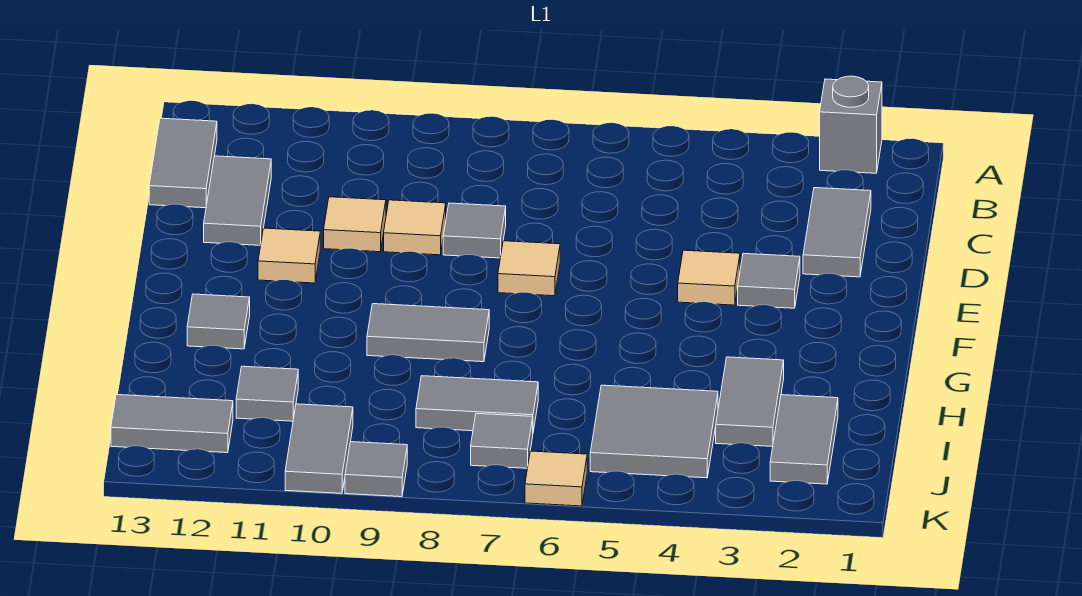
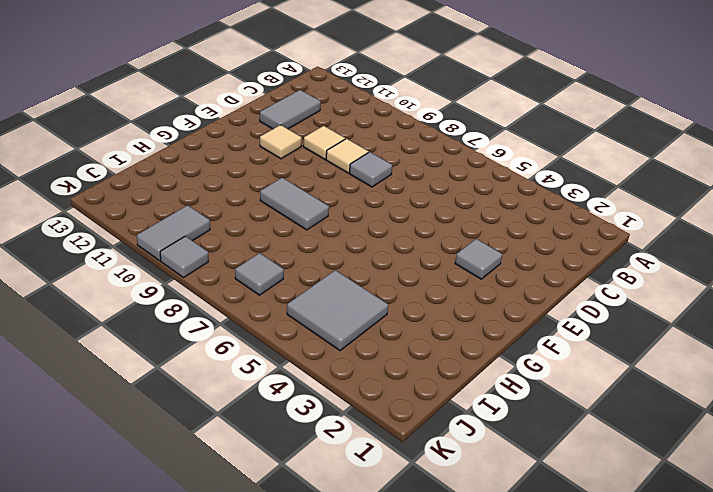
none -> grey 1x1 brick [820,76,882,173]
none -> grey 1x2 tile [149,118,217,208]
none -> grey 1x2 tile [803,188,871,277]

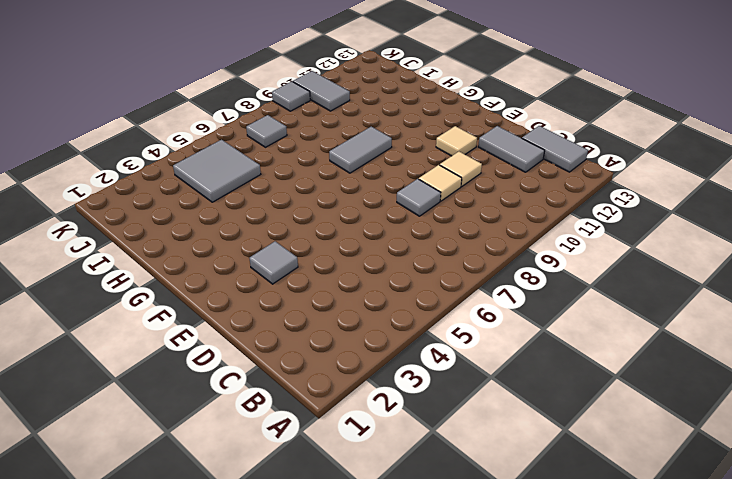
none -> grey 1x1 brick [820,76,882,173]
none -> grey 1x2 tile [803,188,871,277]
none -> tan 1x1 tile [678,250,740,305]

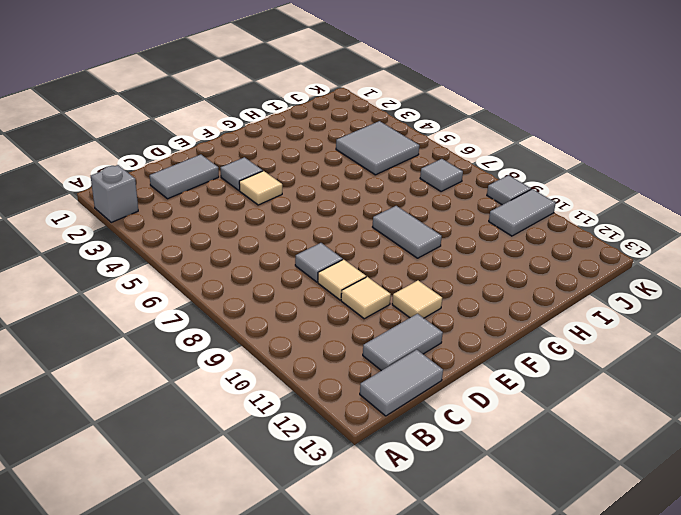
none -> tan 1x1 tile [498,241,560,296]
none -> grey 1x1 tile [187,294,250,349]
none -> grey 1x2 tile [716,357,784,447]

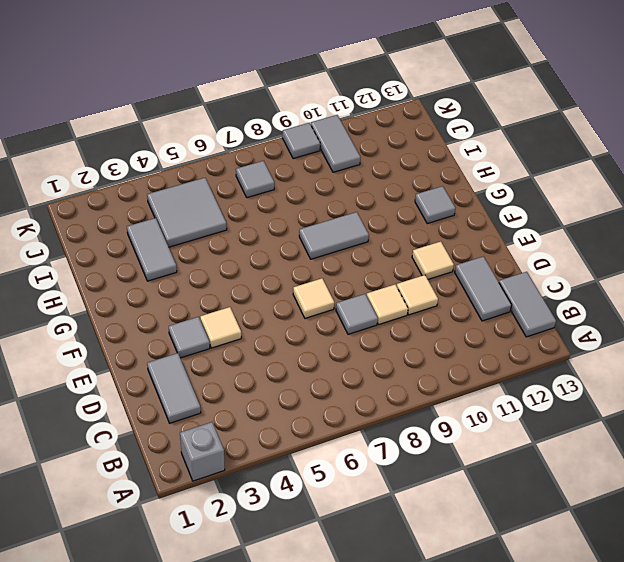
none -> grey 1x2 tile [770,395,838,484]
none -> grey 1x2 tile [416,376,538,431]
none -> grey 1x1 tile [236,366,298,421]

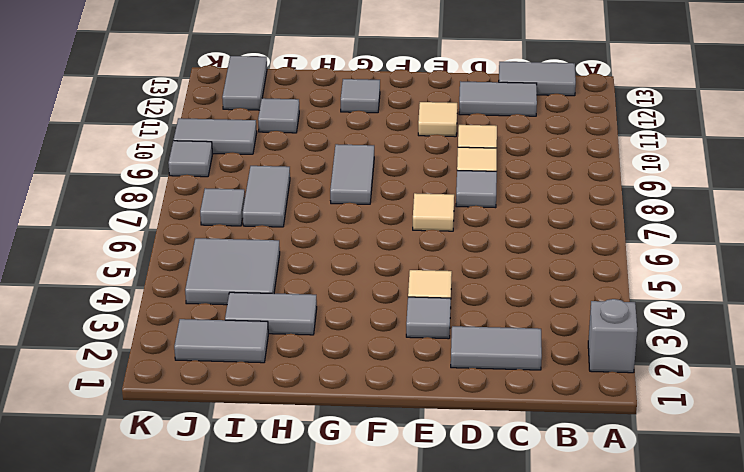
none -> tan 1x1 tile [525,451,587,506]

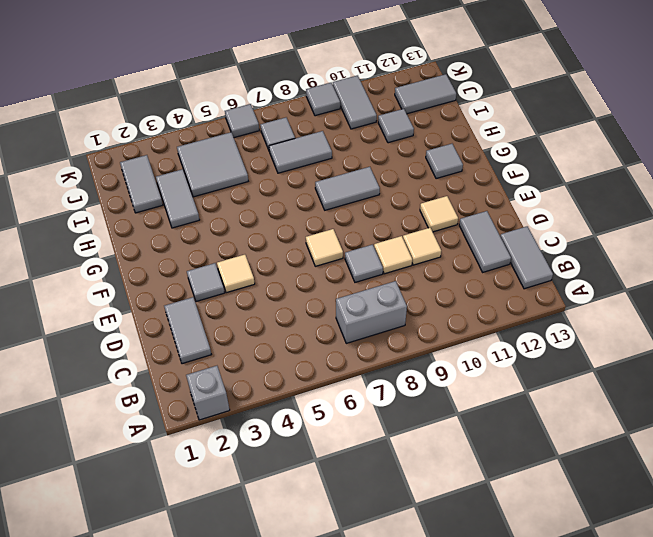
grey 1x2 brick [336,281,407,343] -> none
grey 1x1 tile [225,104,259,138] -> tan 1x1 tile [525,451,587,506]

